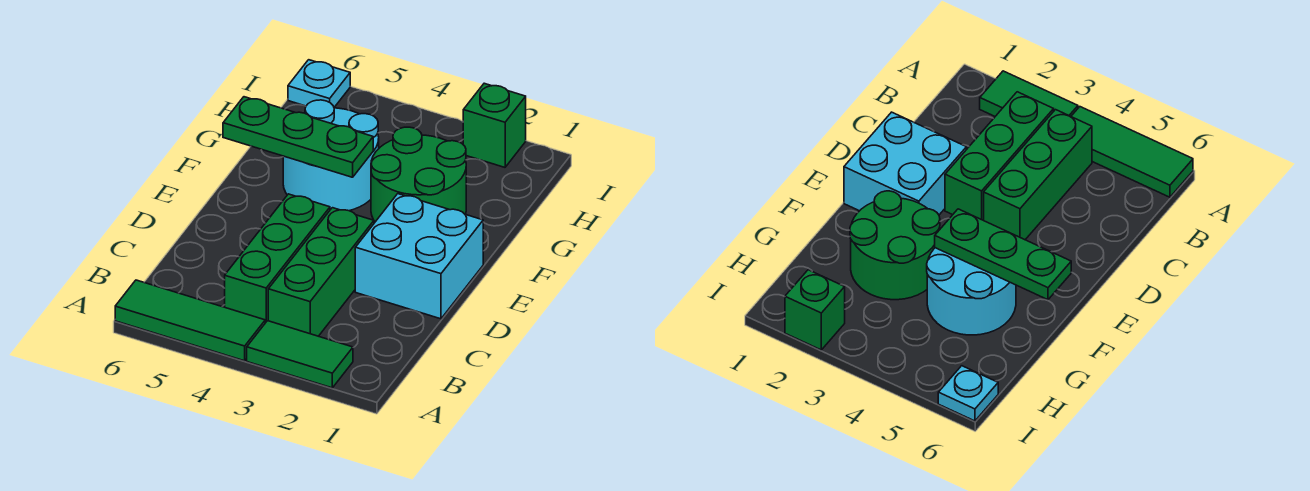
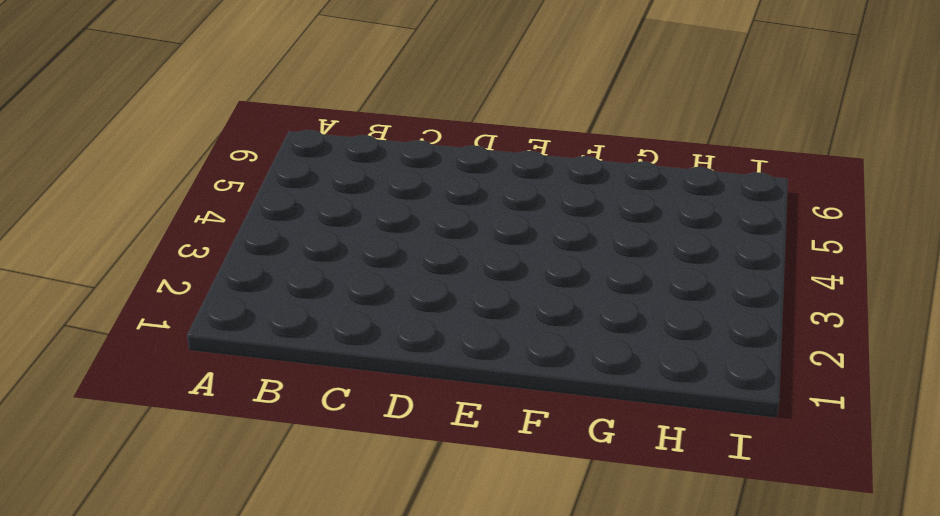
none -> green 1x2 tile [247,321,353,388]
none -> green 1x3 tile [115,280,265,361]

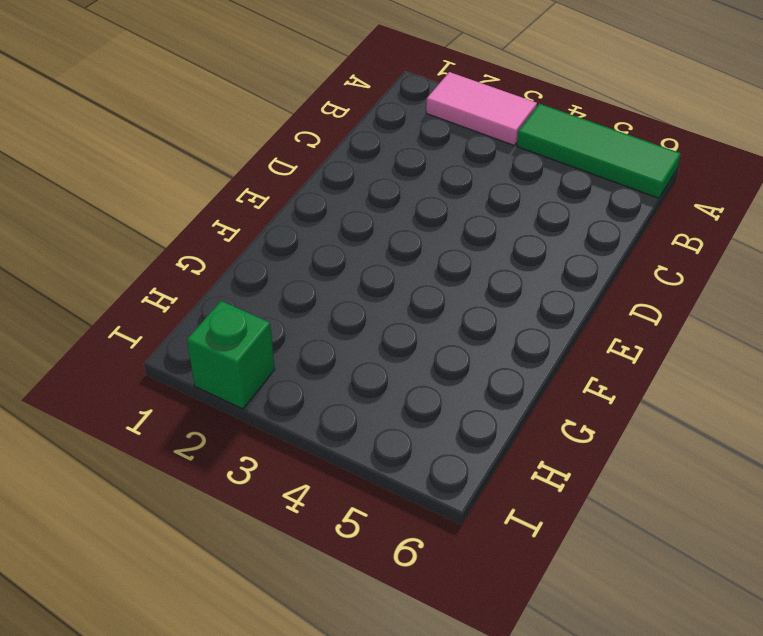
pink 1x2 tile [426,72,537,145] -> green 1x2 tile [247,321,353,388]
none -> green 1x3 brick [268,208,374,336]
none -> green 1x3 brick [225,194,330,323]

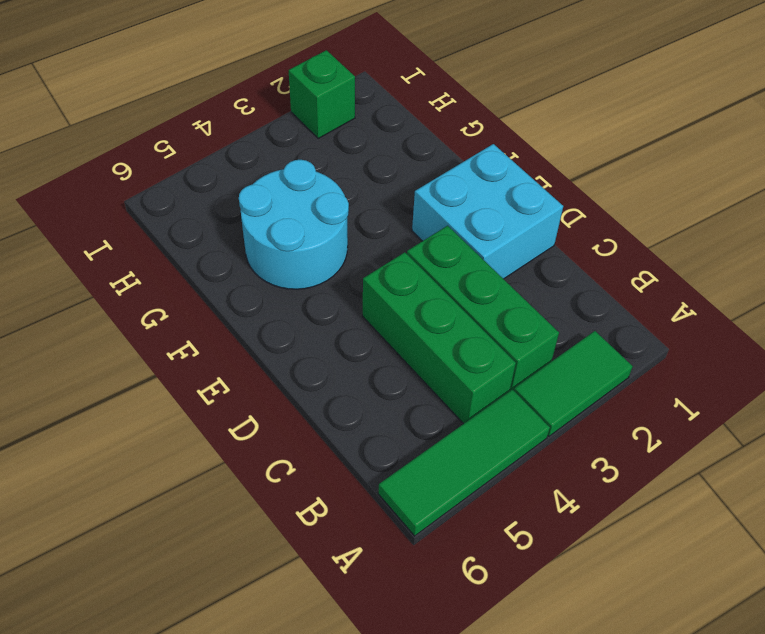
none -> green 2x2 round brick [371,127,466,222]
none -> cyan 1x1 plate [288,60,350,107]

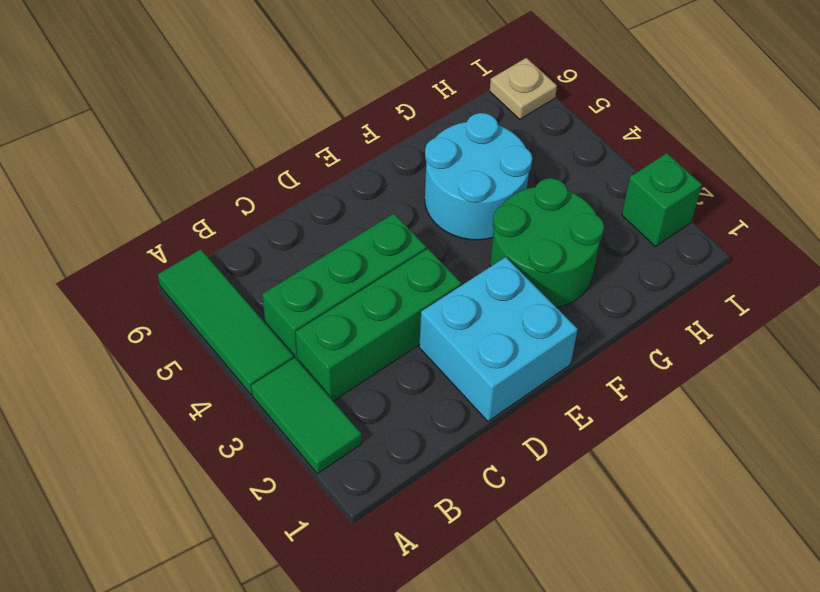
tan 1x1 plate [490,58,557,119] -> cyan 1x1 plate [288,60,350,107]
none -> green 1x3 plate [223,97,373,177]

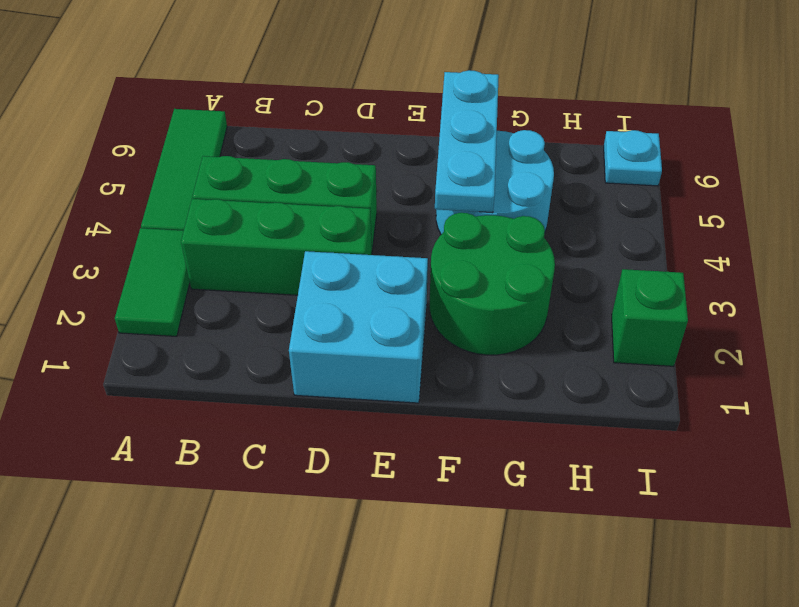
cyan 1x3 plate [435,70,499,213] -> green 1x3 plate [223,97,373,177]

